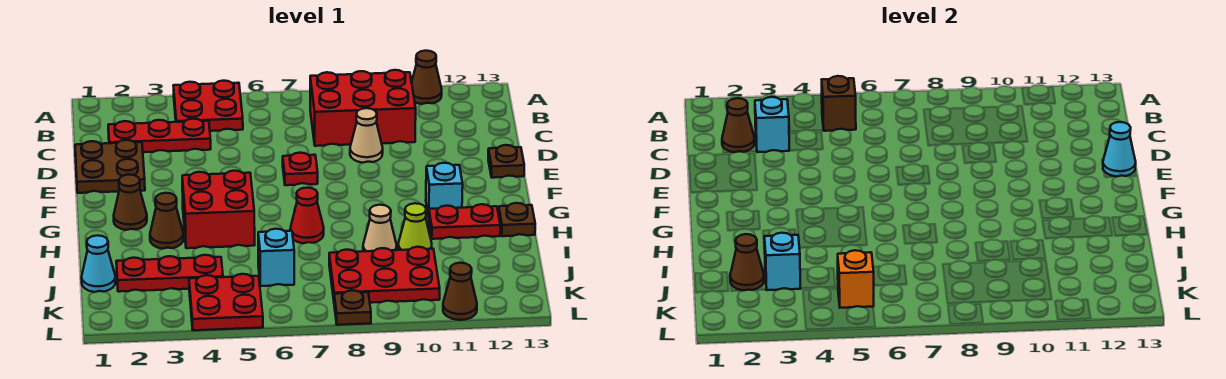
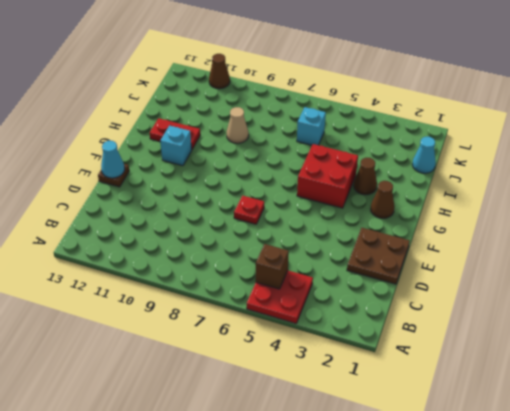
none -> brown 1x1 cone [412,51,442,104]
none -> red 2x3 brick [310,70,416,146]
none -> red 1x3 plate [108,119,211,152]
none -> tan 1x1 cone [350,108,383,163]

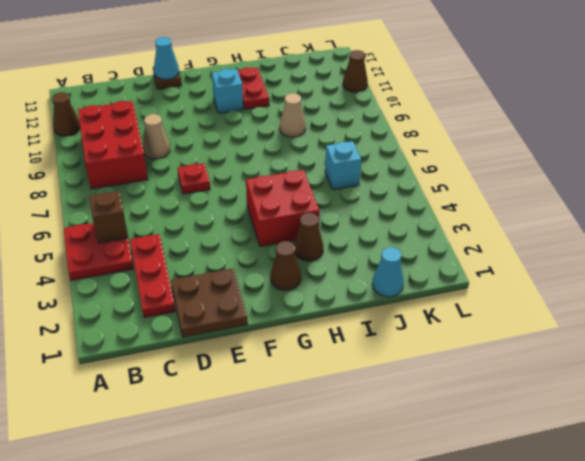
none -> red 1x1 cone [290,188,324,243]
none -> brown 1x1 plate [499,203,535,236]
none -> lime 1x1 cone [398,203,432,250]
none -> red 1x3 plate [116,255,223,292]

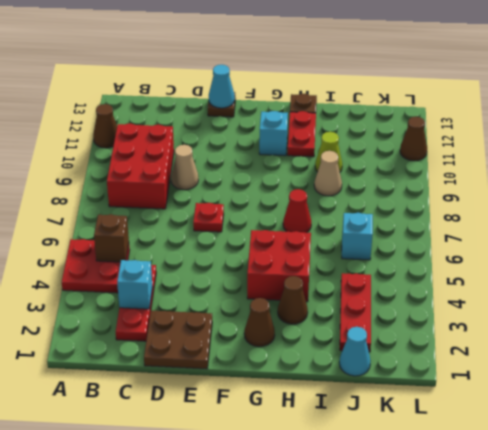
none -> red 2x3 plate [329,247,440,303]
none -> red 2x2 plate [189,274,263,330]
none -> brown 1x1 plate [334,290,371,325]
none -> brown 1x1 cone [722,98,755,152]

